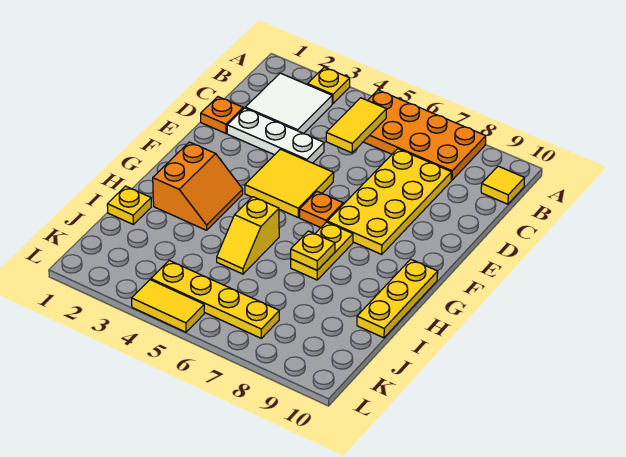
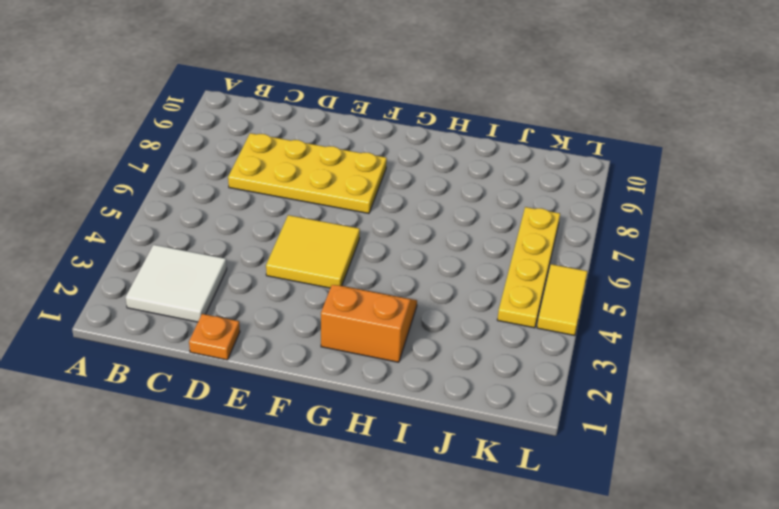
none -> yellow 1x1 plate [308,67,350,104]
none -> orange 2x4 plate [363,90,486,180]
none -> yellow 1x1 tile [481,166,525,204]

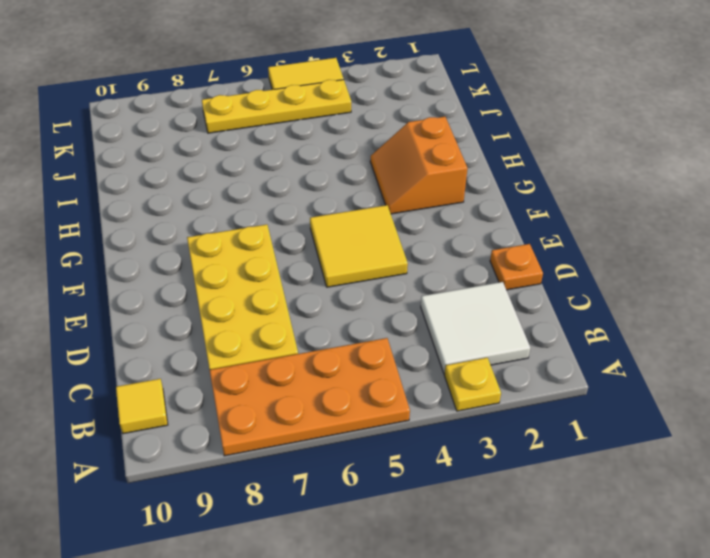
none -> white 1x3 plate [227,108,324,163]
none -> orange 1x1 plate [300,192,343,228]
none -> yellow 1x2 plate [291,222,353,280]

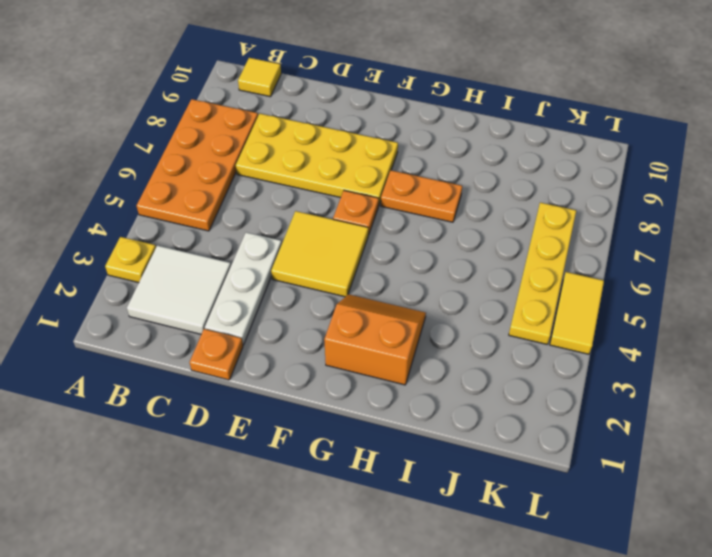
orange 1x2 plate [381,170,462,222] -> yellow 1x2 plate [291,222,353,280]
none -> yellow 1x3 plate [357,259,438,338]
none -> yellow 1x2 slope [217,197,279,274]
none -> yellow 1x1 plate [107,186,151,224]

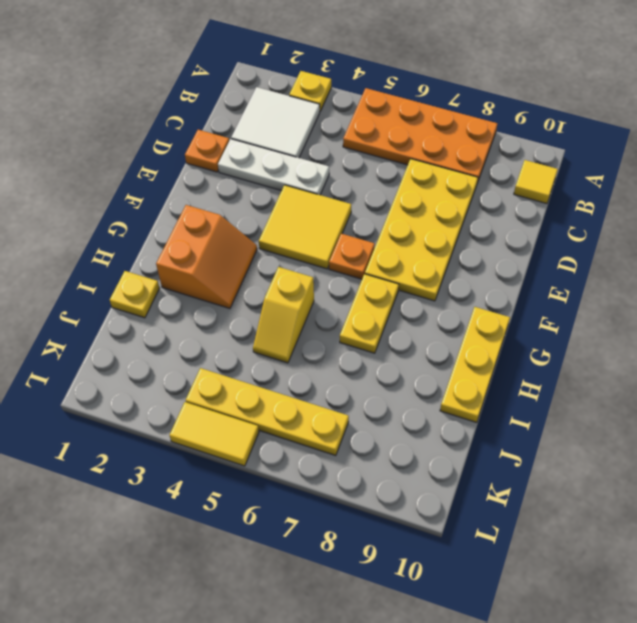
none -> yellow 1x2 tile [326,98,386,153]
none -> yellow 1x1 plate [291,231,335,270]

